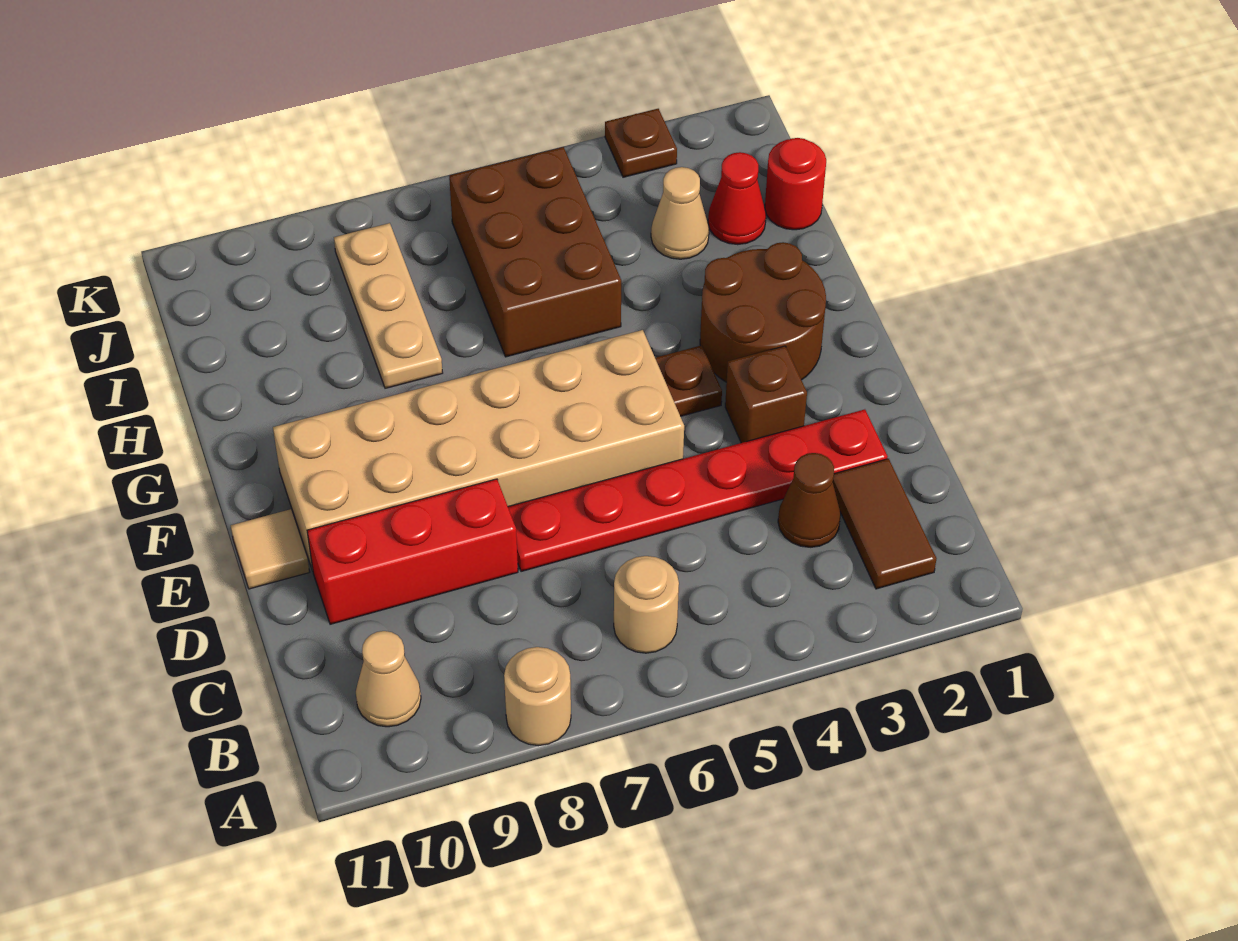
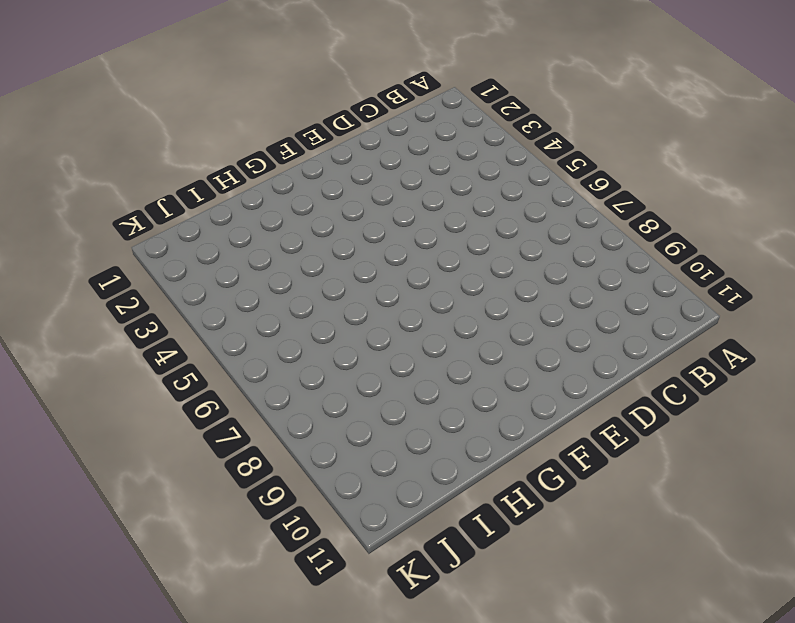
none -> tan 1x1 round brick [504,647,571,746]
none -> brown 1x2 tile [833,459,936,589]
none -> tan 1x1 round brick [614,556,679,653]

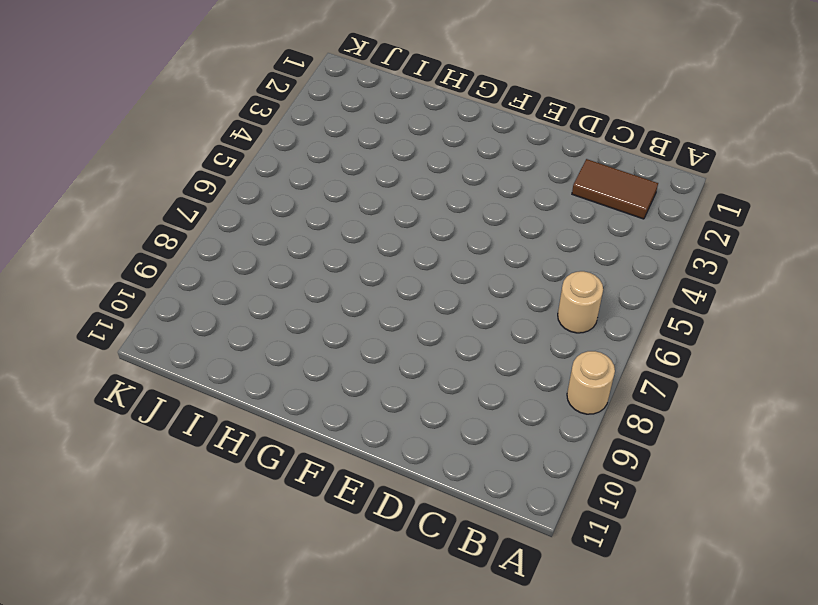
none -> tan 1x1 cone [356,631,421,727]
none -> brown 1x1 cone [778,453,841,547]
none -> red 1x6 plate [508,409,888,572]

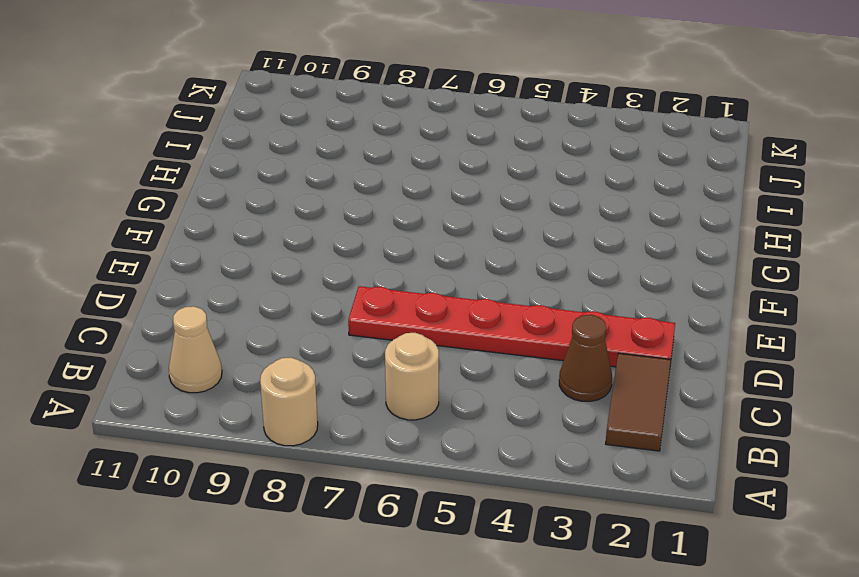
none -> red 1x3 brick [307,479,518,624]
none -> brown 1x1 brick [725,346,807,443]
none -> tan 2x6 brick [273,330,684,571]

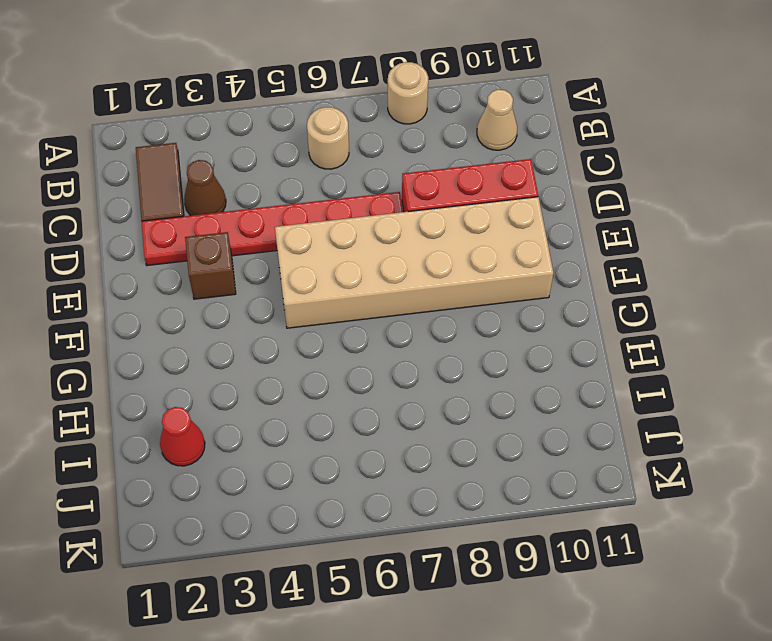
none -> tan 1x1 tile [231,509,309,589]
none -> brown 2x2 round brick [700,242,826,382]
none -> brown 1x1 plate [655,345,722,416]

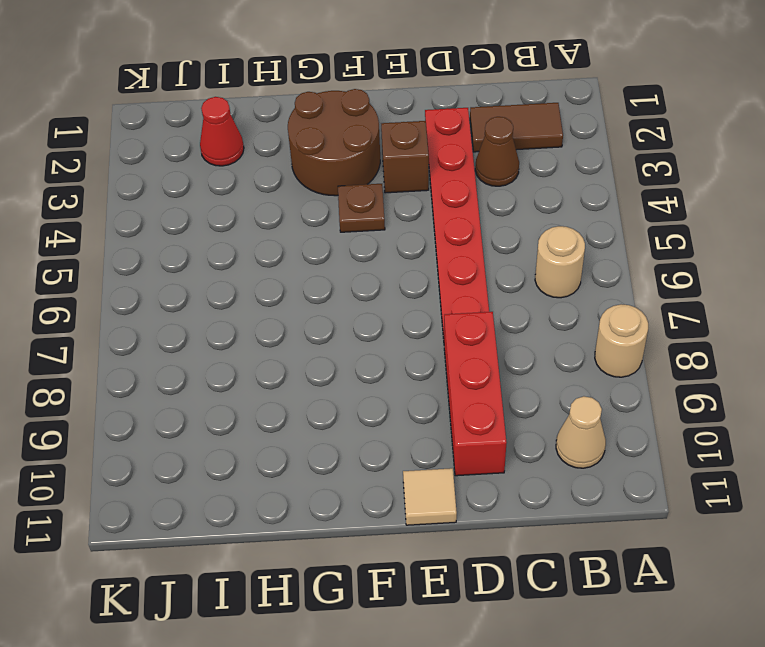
none -> tan 2x6 brick [273,330,684,571]
none -> brown 2x3 brick [449,147,621,357]
none -> tan 1x3 plate [334,223,443,388]

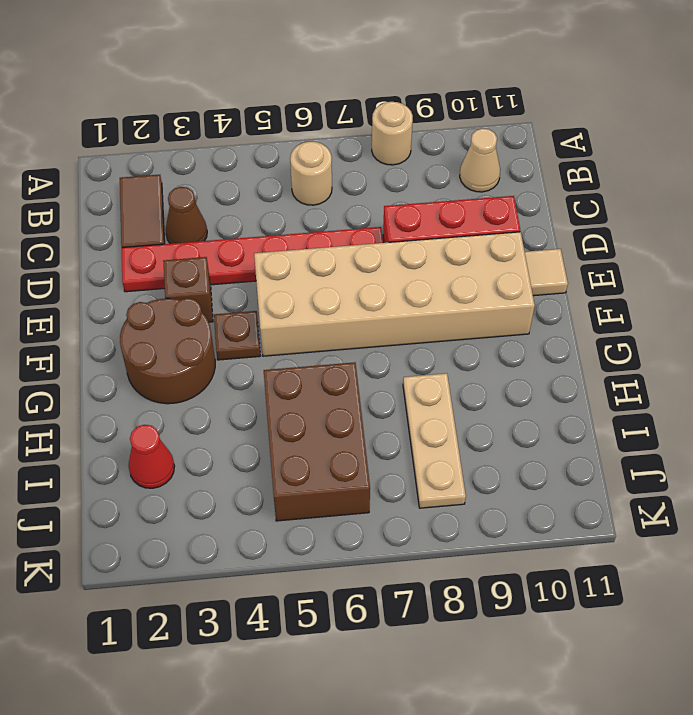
none -> red 1x1 round brick [765,138,826,230]
none -> tan 1x1 cone [651,167,709,259]
none -> brown 1x1 plate [605,109,677,177]

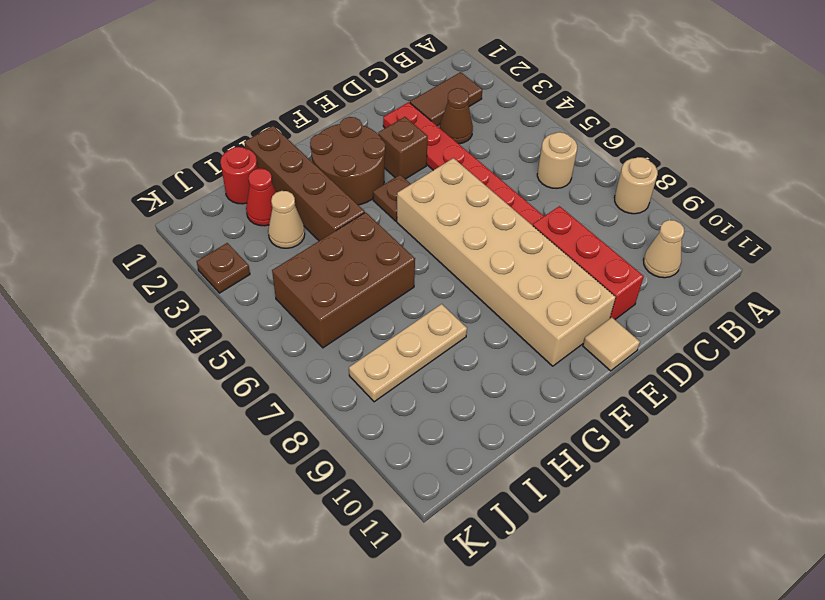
brown 1x4 brick [244,126,365,241] -> none

